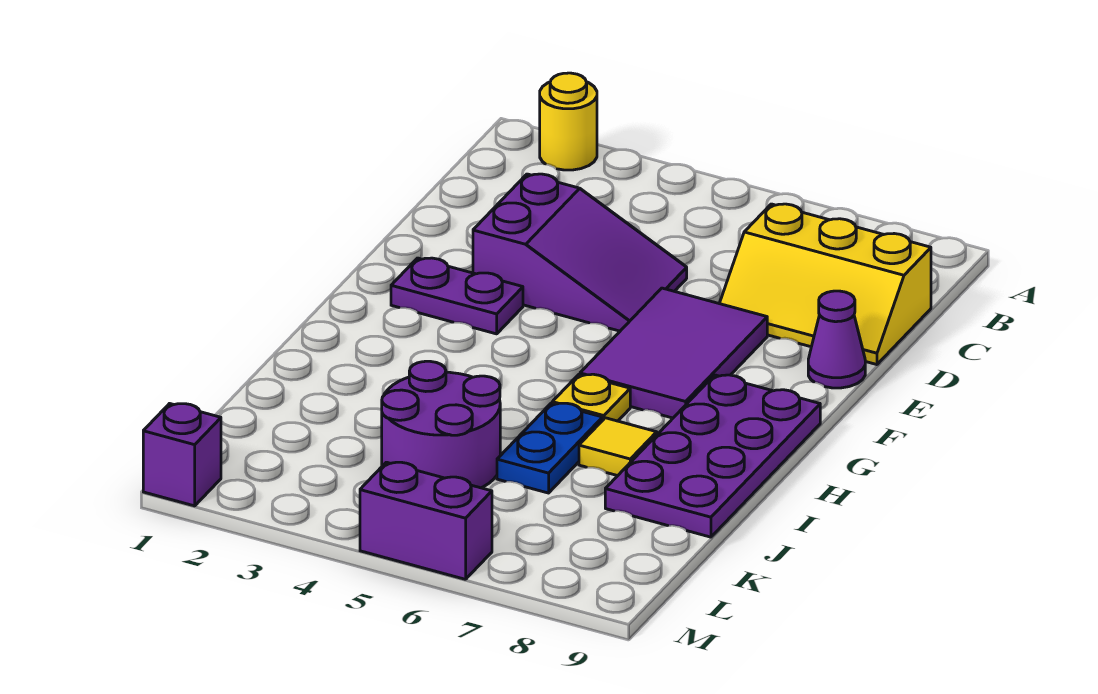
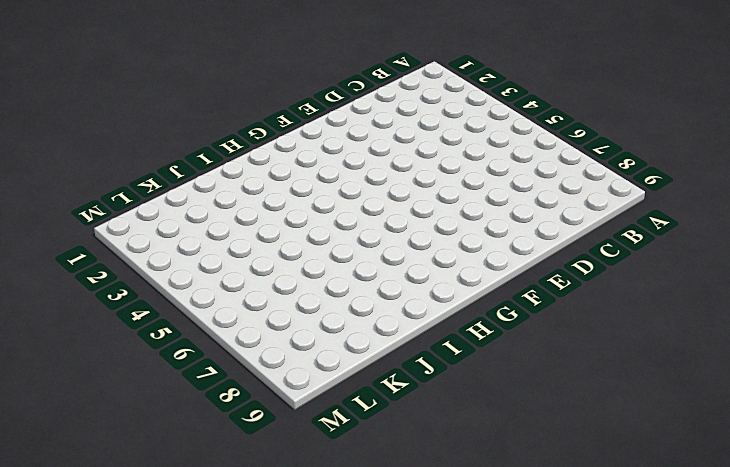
none -> yellow 1x1 round brick [540,73,597,170]
none -> yellow 2x3 slope [719,204,931,365]
none -> purple 2x3 slope [473,174,687,331]

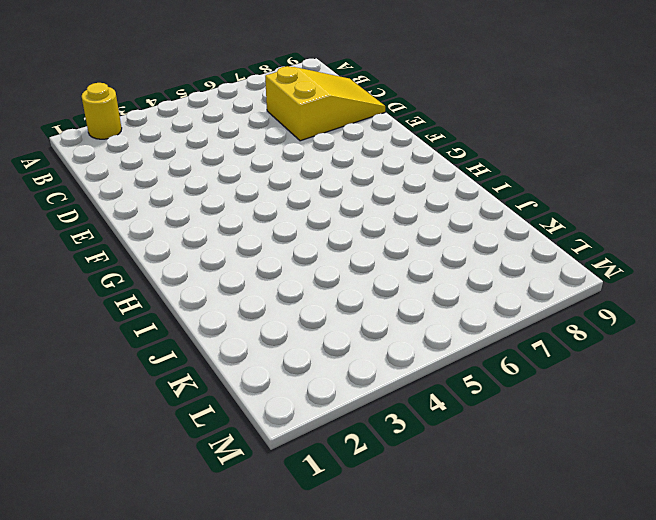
yellow 2x3 slope [265,66,385,141] -> yellow 2x3 slope turned to [719,204,931,365]
none -> purple 2x3 slope [473,174,687,331]
none -> purple 2x3 tile [580,288,767,418]
none -> purple 1x1 cone [808,291,865,388]

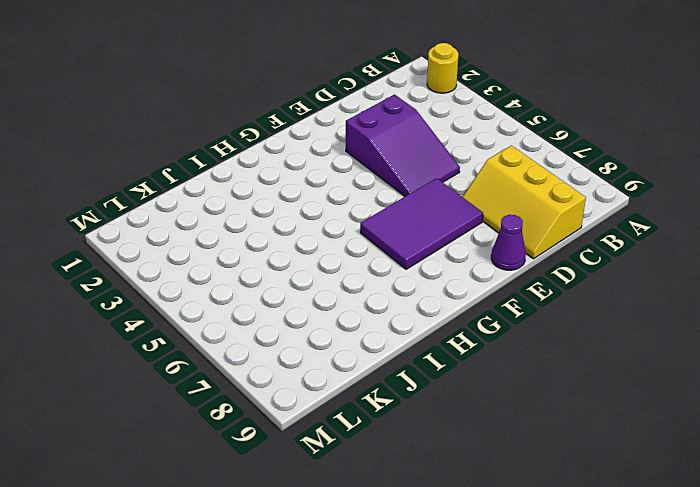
none -> purple 1x2 plate [391,258,523,334]
none -> purple 2x4 plate [605,375,820,537]
none -> yellow 1x1 plate [552,374,630,421]

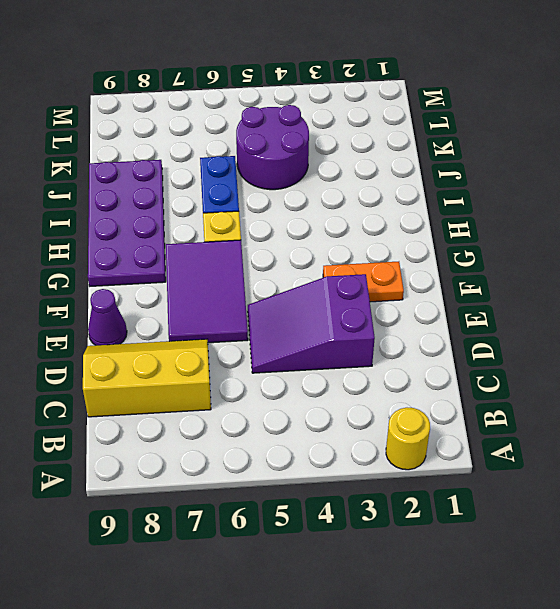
orange 1x2 plate [323,262,404,302] -> purple 1x2 plate [391,258,523,334]
none -> yellow 1x1 tile [579,418,657,476]
none -> purple 1x1 brick [143,404,221,506]
none -> purple 1x2 brick [360,462,492,579]

